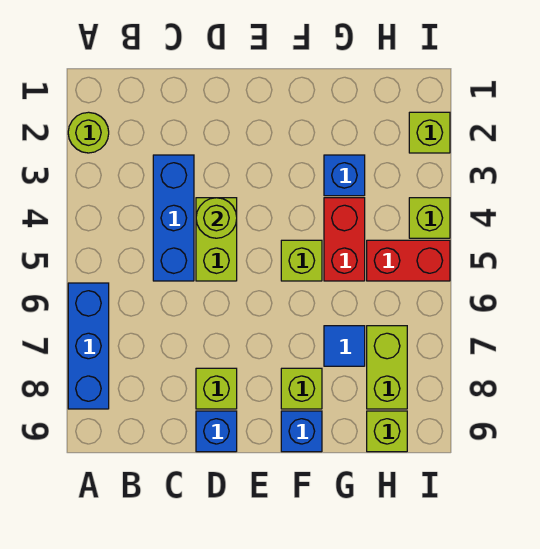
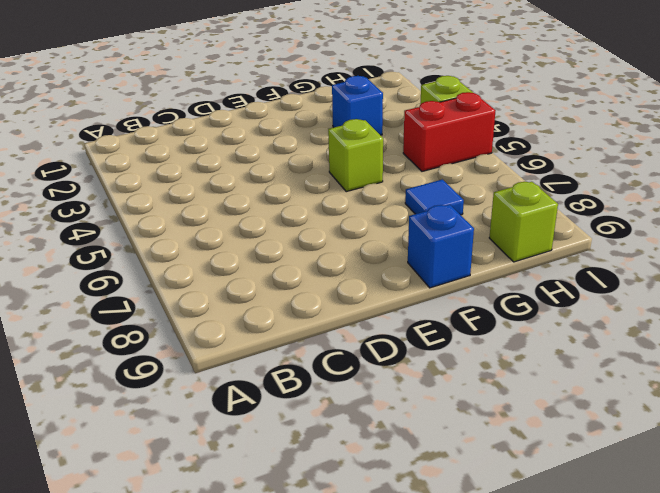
none -> lime 1x1 round brick [68,112,109,153]
none -> blue 1x3 brick [68,283,109,409]
none -> blue 1x3 brick [153,155,194,281]

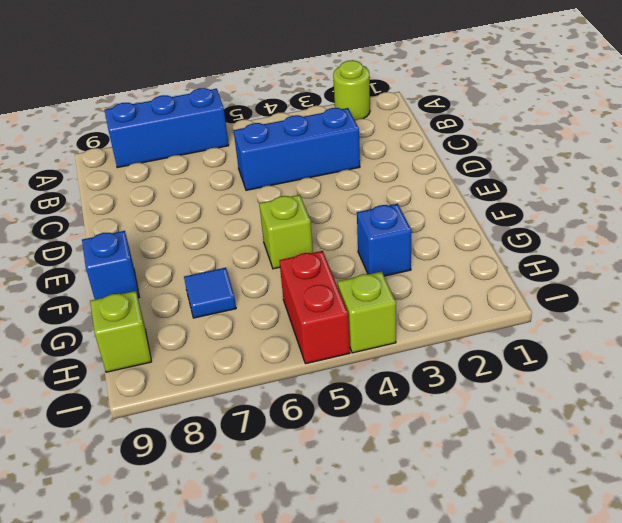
none -> lime 1x2 brick [196,198,237,281]
none -> lime 1x1 brick [196,368,237,409]
none -> blue 1x1 brick [196,411,237,452]

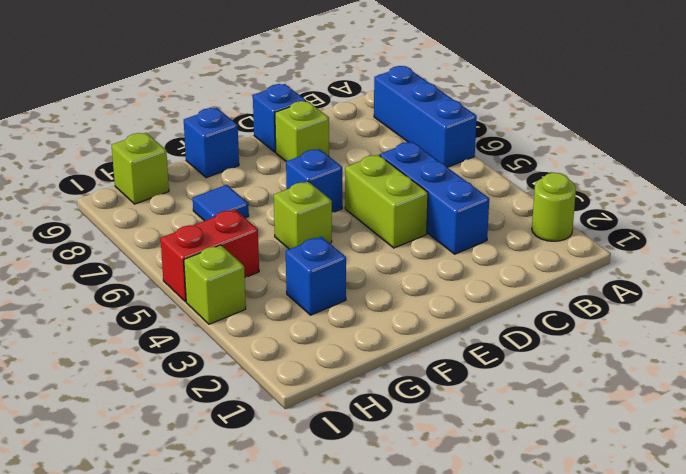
blue 1x1 brick [286,149,342,212] -> none
none -> lime 1x1 brick [281,368,322,409]
none -> red 1x2 brick [324,198,365,281]
none -> lime 1x2 brick [367,326,407,409]

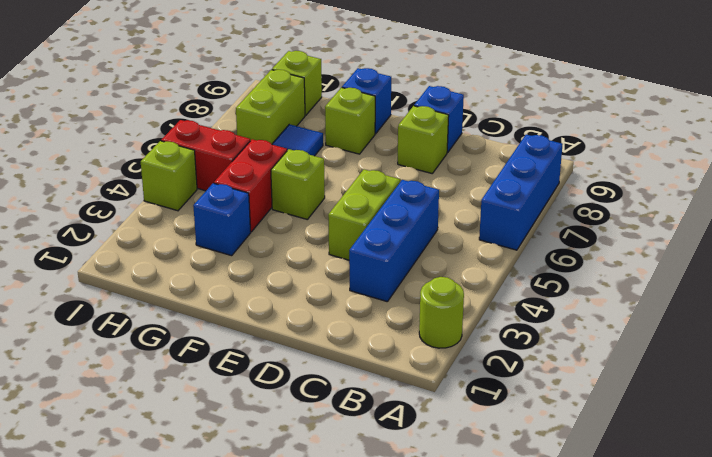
none -> lime 1x1 brick [409,112,450,153]
none -> lime 1x1 round brick [196,198,237,238]

